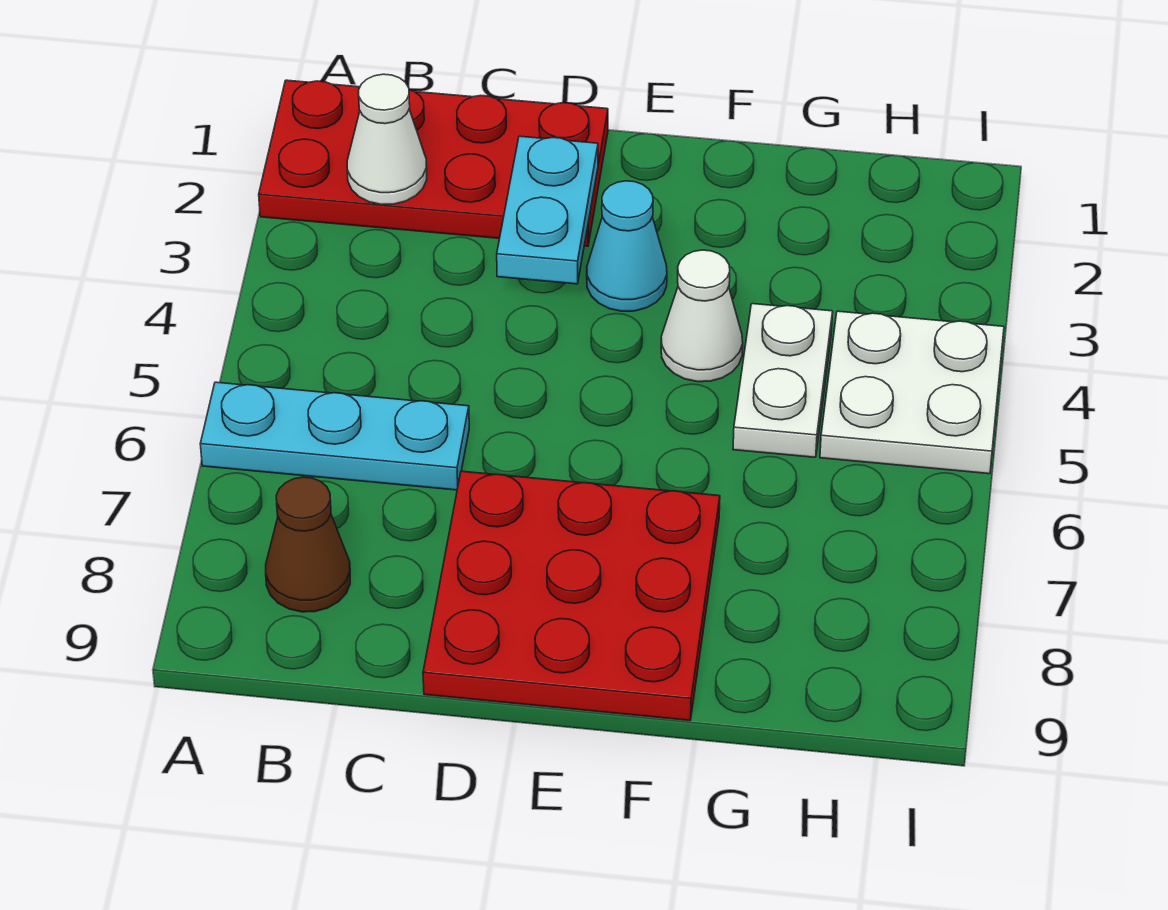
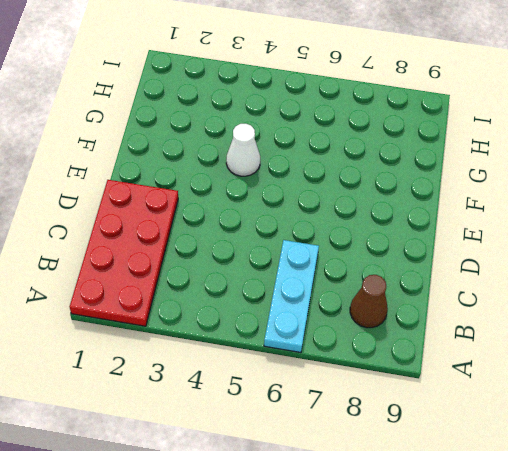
none -> red 3x3 plate [423,471,720,720]
none -> cyan 1x1 cone [587,181,667,311]

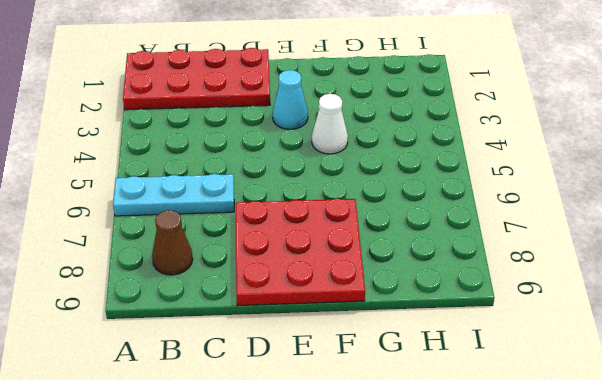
none -> white 1x2 plate [733,304,833,457]
none -> white 2x2 plate [820,311,1004,474]

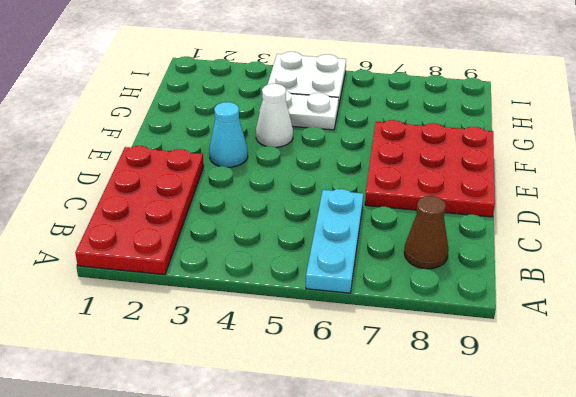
none -> white 1x1 cone [347,74,427,205]
none -> cyan 1x2 plate [497,136,598,284]

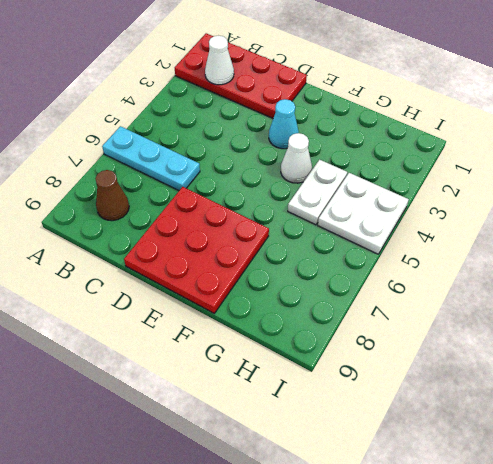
none -> cyan 1x2 plate [497,136,598,284]

